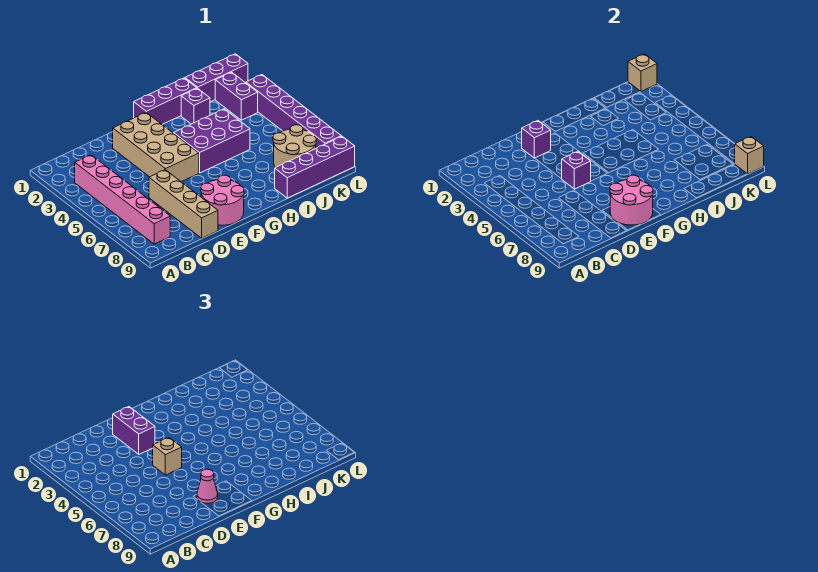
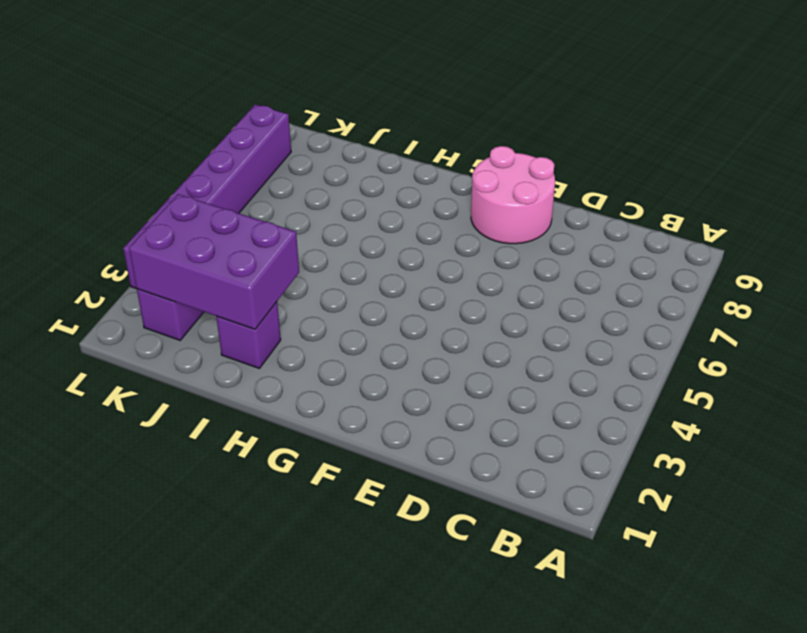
purple 2x3 brick [129,194,299,329] -> purple 2x3 brick moved to [174,109,250,173]
none -> pink 1x6 brick [75,155,170,244]
none -> tan 1x4 brick [149,170,218,238]
none -> tan 2x4 brick [113,113,199,182]

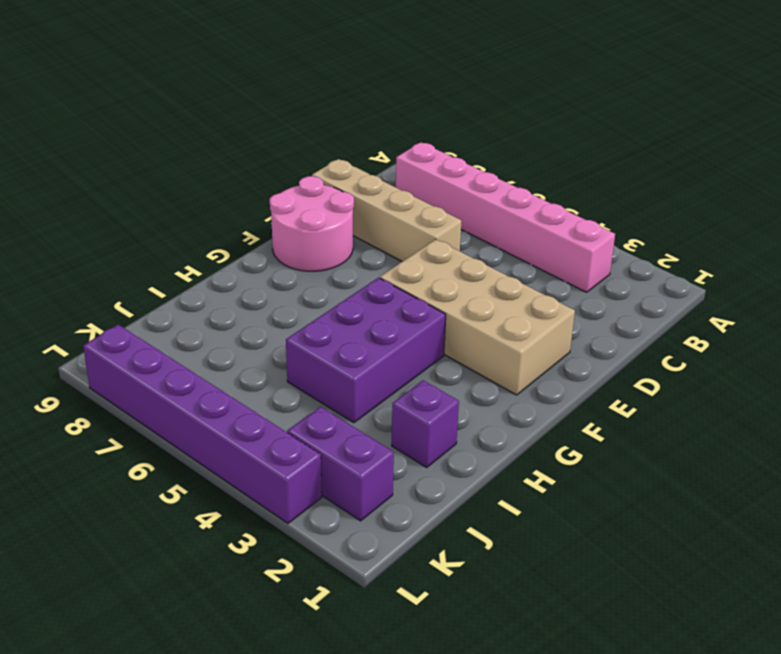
none -> purple 1x3 brick [134,78,197,124]
none -> purple 1x4 brick [275,136,355,198]
none -> purple 1x3 brick [185,54,248,102]

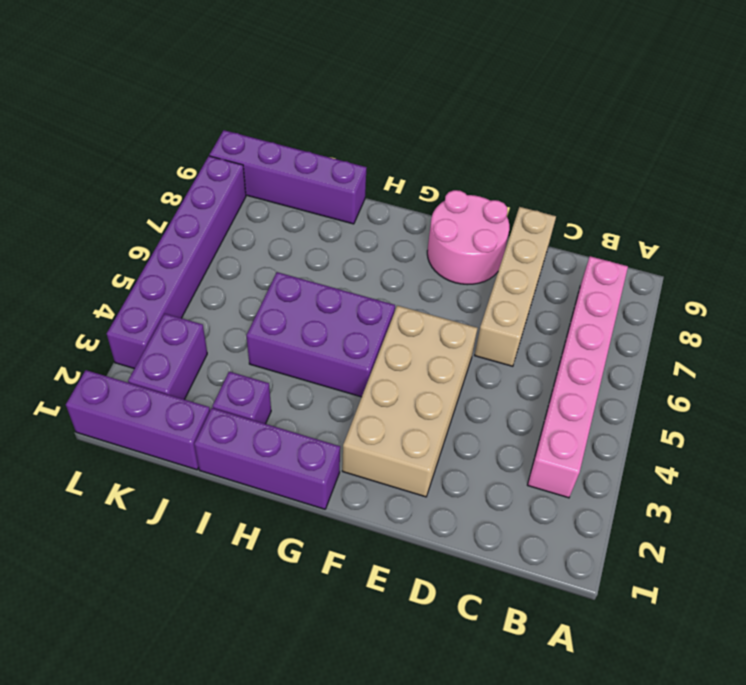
none -> tan 2x2 round brick [273,125,316,167]
none -> purple 1x1 brick [522,121,551,158]
none -> purple 1x1 brick [562,152,591,189]

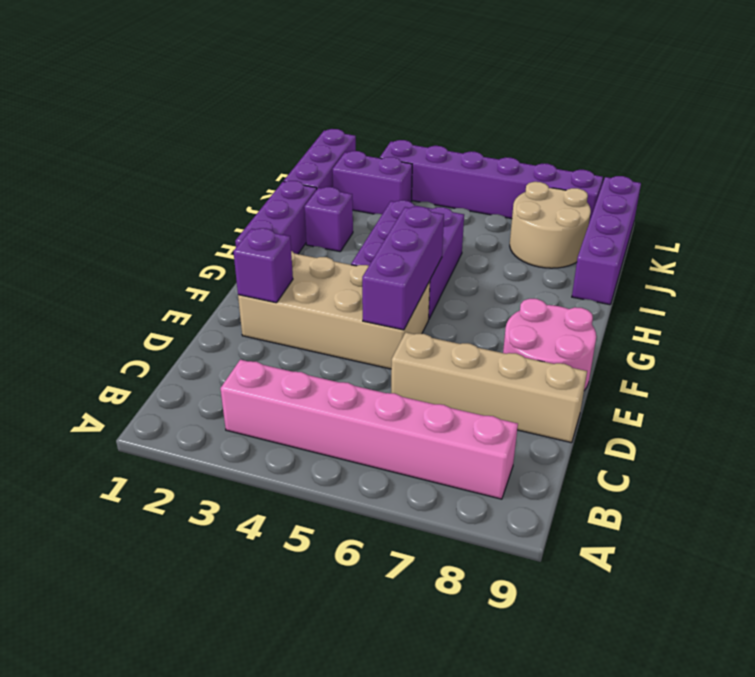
purple 1x3 brick [362,206,444,330] -> purple 1x1 brick [562,152,591,189]
none -> pink 2x2 round brick [610,175,653,225]
none -> tan 1x1 brick [628,54,657,91]
none -> tan 1x1 brick [734,137,764,174]

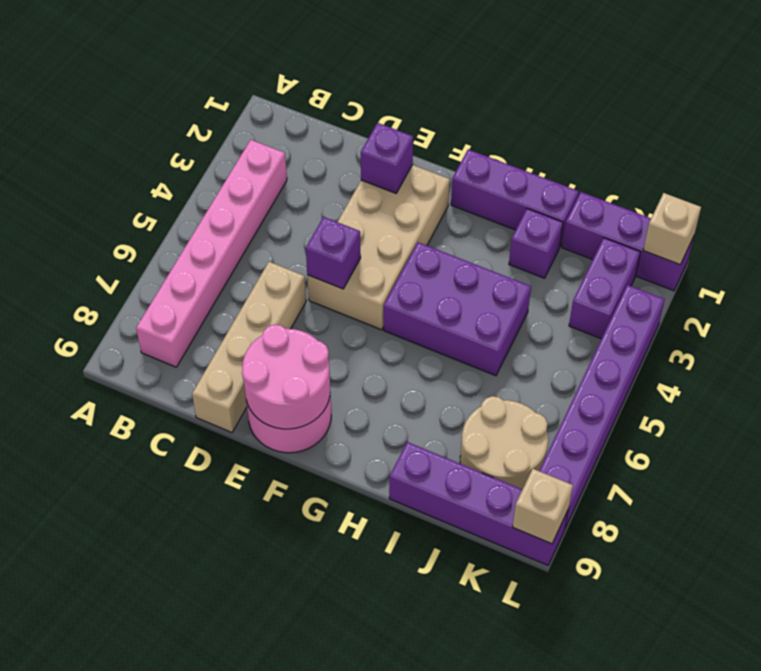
none -> purple 1x2 brick [113,407,155,454]
none -> tan 1x1 brick [153,438,182,475]
none -> pink 1x1 cone [197,469,218,503]

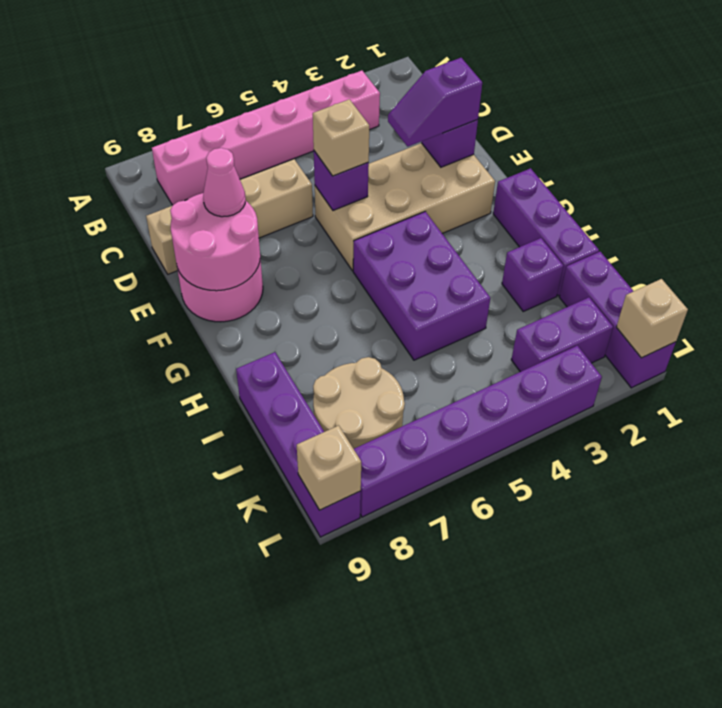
purple 1x2 slope [388,58,482,146] -> purple 1x2 brick [113,407,155,454]

